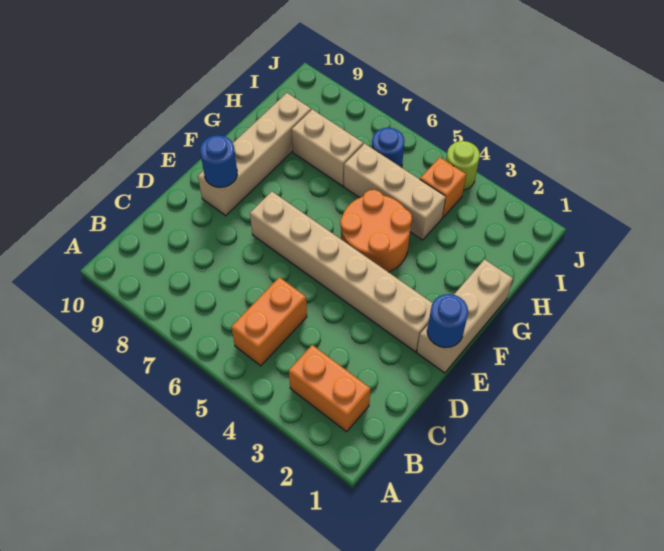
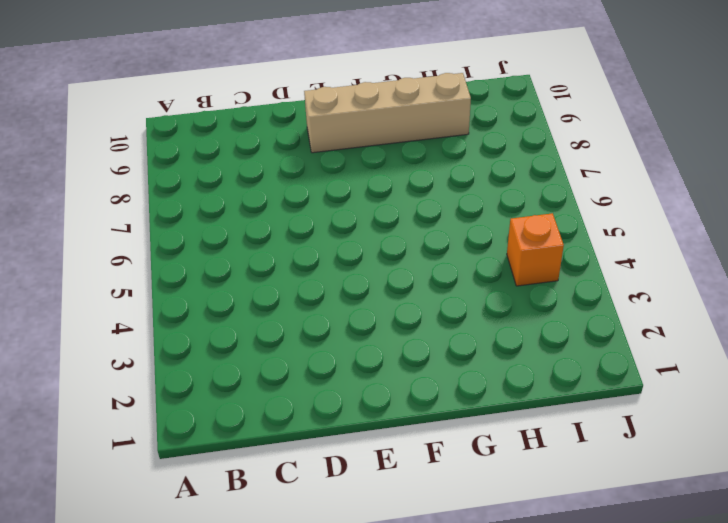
none -> orange 1x2 brick [289,345,371,432]
none -> orange 1x2 brick [231,277,307,366]
none -> tan 1x3 brick [417,259,513,373]

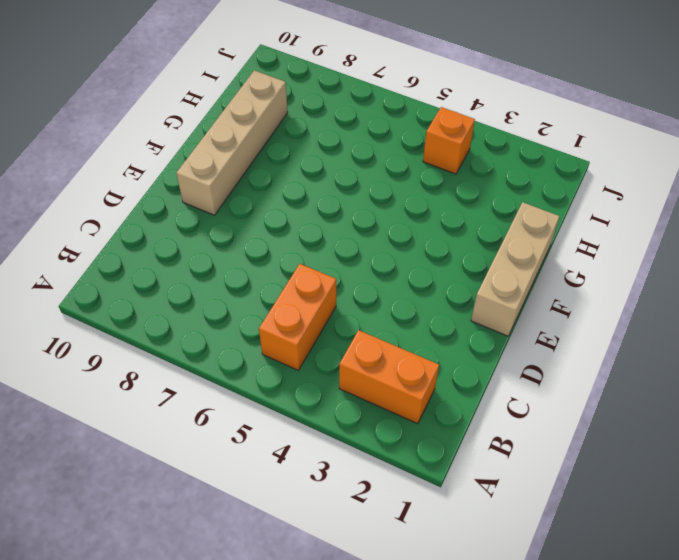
none -> tan 1x6 brick [250,192,432,352]
none -> orange 2x2 round brick [340,190,412,272]
none -> tan 1x3 brick [344,144,446,240]

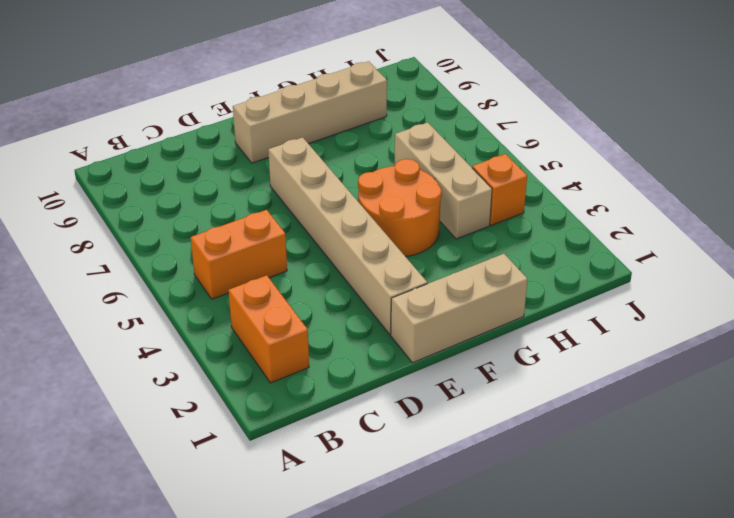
none -> tan 1x2 brick [292,109,363,186]
none -> blue 1x1 round brick [372,128,404,167]
none -> lime 1x1 round brick [446,141,480,190]

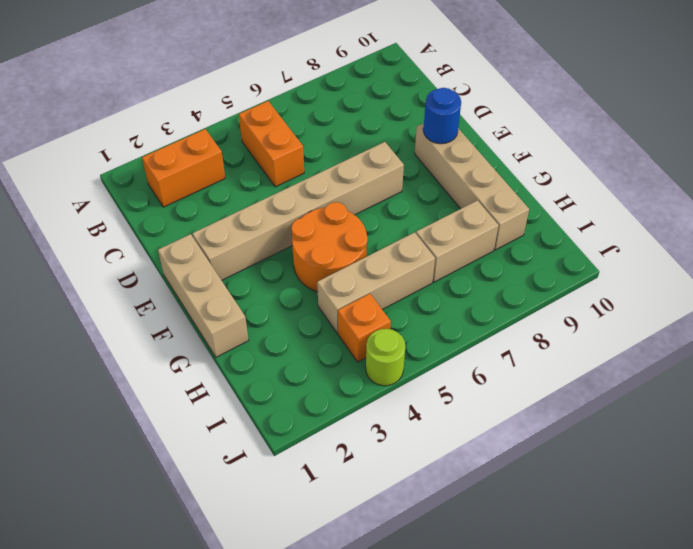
none -> blue 1x1 round brick [372,128,404,167]
none -> blue 1x1 round brick [427,294,468,348]

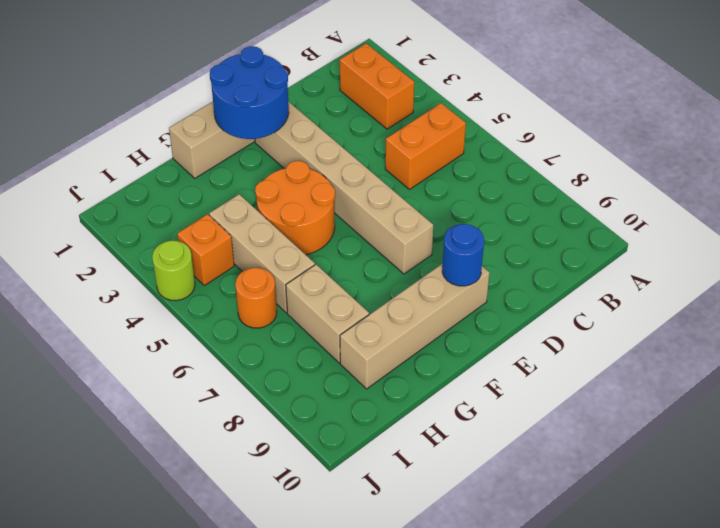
blue 2x2 round brick [210,46,289,139] -> blue 1x1 round brick [427,294,468,348]
orange 1x1 round brick [235,268,277,328] -> blue 1x1 round brick [372,128,404,167]

